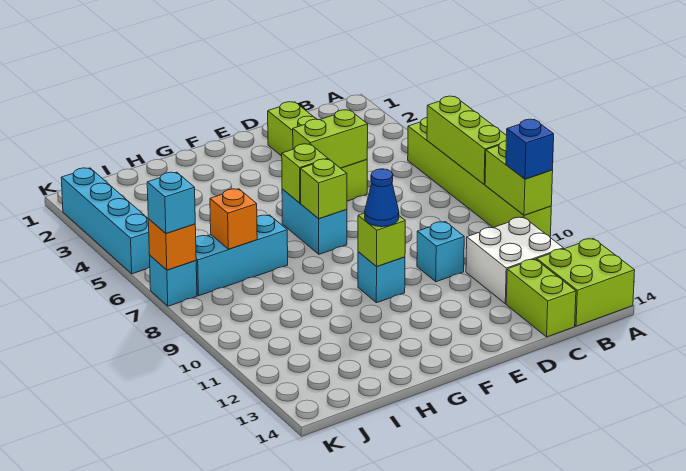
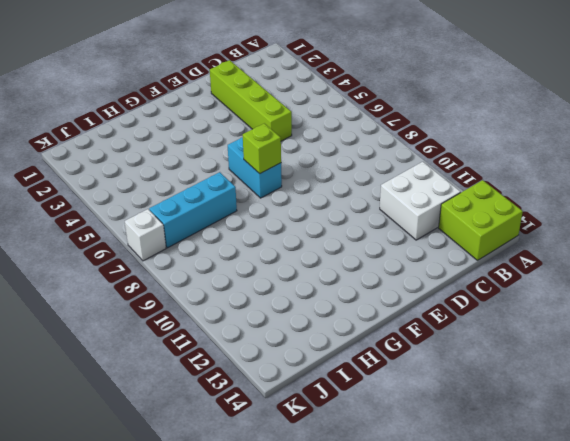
white 1x1 brick [125,209,166,261] -> cyan 1x1 brick [150,256,197,306]
none -> lime 1x6 brick [408,118,551,237]
none -> lime 1x2 brick [506,259,576,337]
none -> cyan 1x1 brick [417,222,464,282]

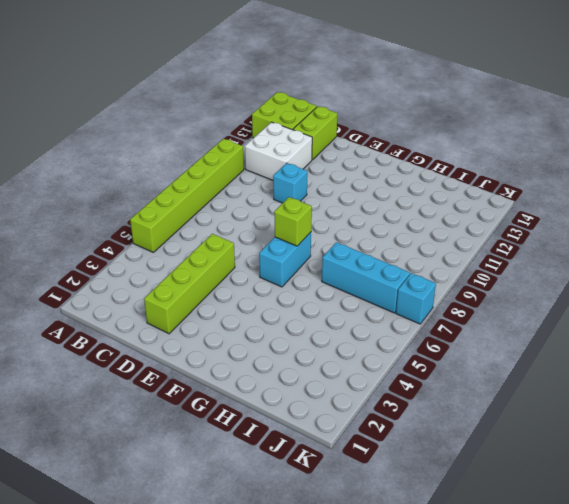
none -> cyan 1x1 brick [358,252,405,303]
none -> cyan 1x4 brick [61,168,150,274]
none -> lime 1x3 brick [427,96,507,184]

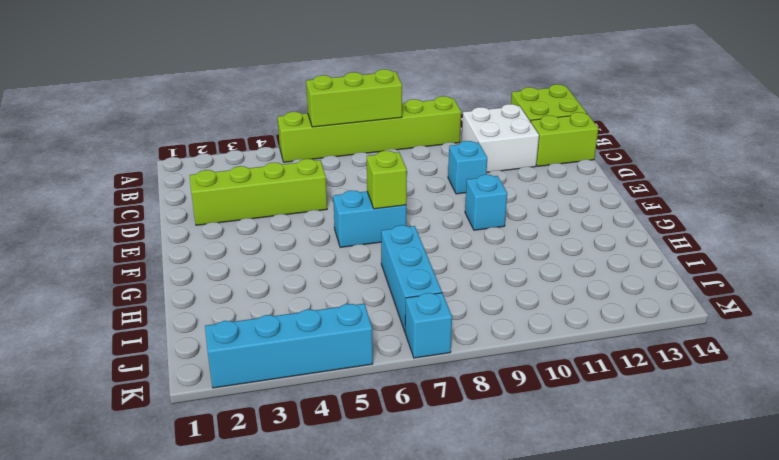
none -> lime 1x2 brick [485,141,553,215]
none -> lime 1x2 brick [293,110,368,168]
none -> lime 1x1 brick [282,144,328,203]

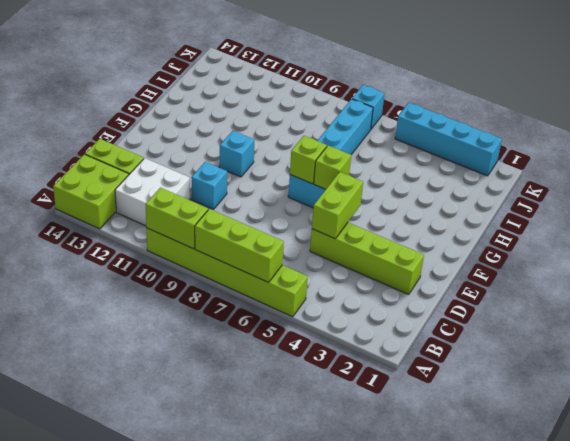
none -> lime 1x1 brick [358,213,405,267]
none -> orange 1x1 brick [210,189,257,249]
none -> orange 1x1 brick [148,219,196,270]

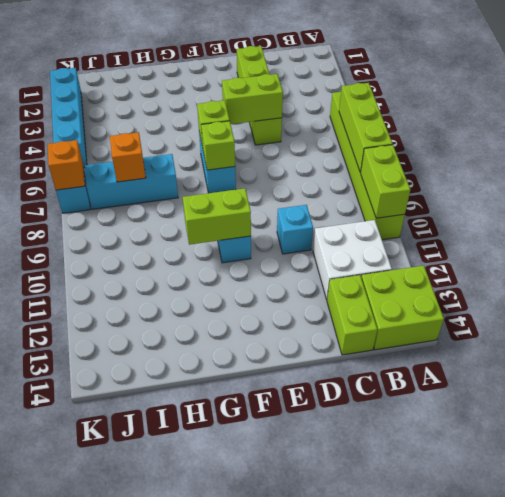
lime 1x2 brick [183,188,251,245] -> lime 1x1 brick [358,213,405,267]
none -> blue 1x1 brick [506,119,554,179]
none -> blue 1x1 cone [365,169,399,227]
none -> cyan 1x1 brick [147,172,195,234]

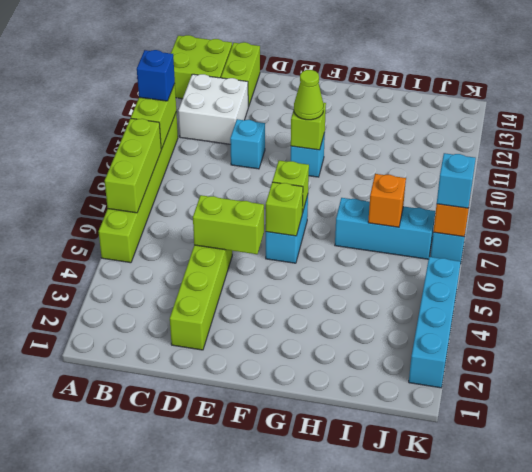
lime 1x1 cone [294,70,324,120] -> blue 1x1 cone [365,169,399,227]

